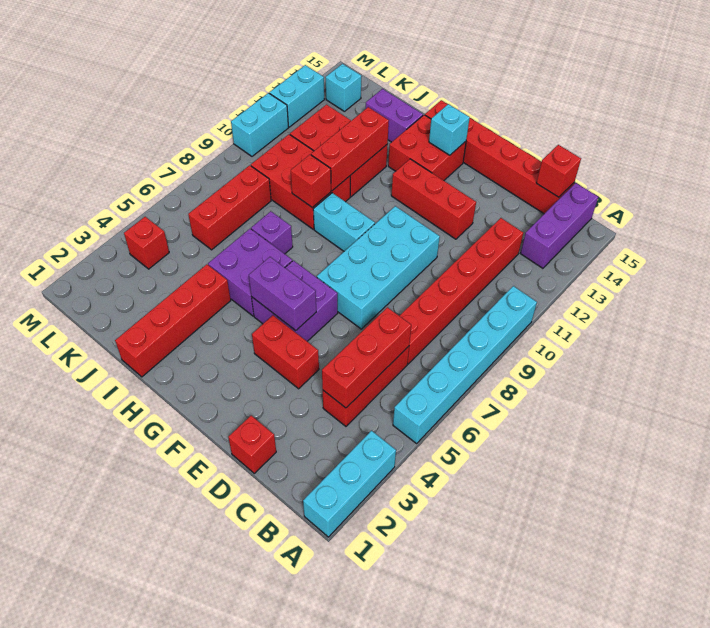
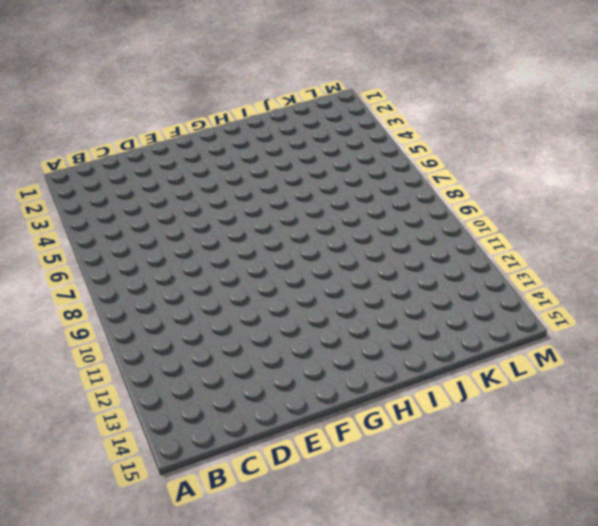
none -> cyan 1x3 brick [303,431,396,537]
none -> cyan 1x6 brick [393,286,537,444]
none -> purple 1x3 brick [521,183,598,268]
none -> red 1x3 brick [323,346,409,426]

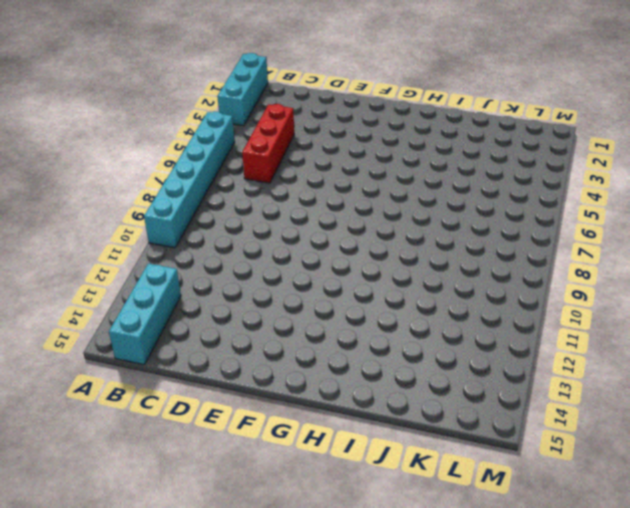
cyan 1x3 brick [109,263,181,365] -> purple 1x3 brick [521,183,598,268]
none -> red 1x6 brick [400,218,523,364]
none -> red 1x6 brick [425,100,574,214]
none -> red 1x1 brick [228,416,276,473]
none -> red 1x2 brick [252,315,319,389]

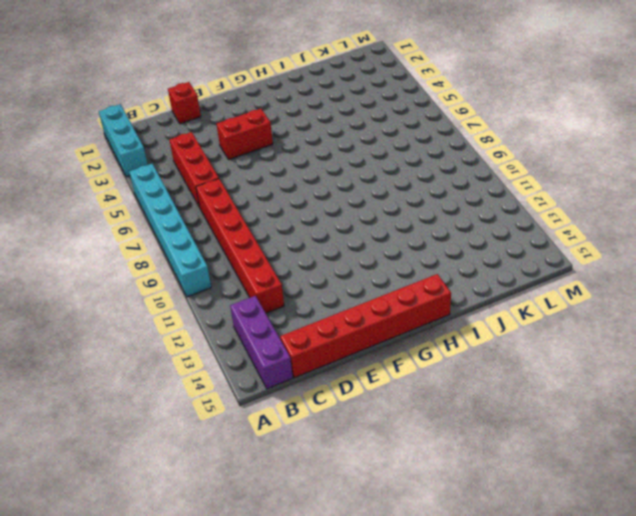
none -> cyan 2x4 brick [317,206,440,329]
none -> red 1x3 brick [391,159,476,239]
none -> purple 2x2 brick [252,261,338,341]
none -> cyan 1x2 brick [313,193,375,251]

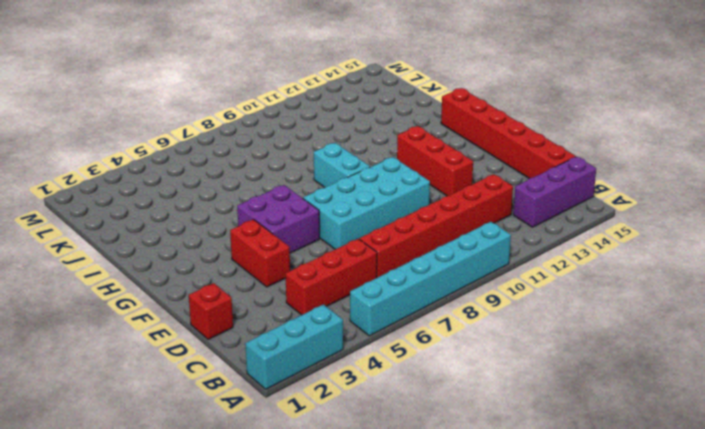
none -> red 2x2 brick [388,115,466,180]
none -> purple 2x2 brick [208,229,292,316]
none -> red 1x4 brick [115,264,231,377]
none -> purple 1x1 brick [251,211,293,254]

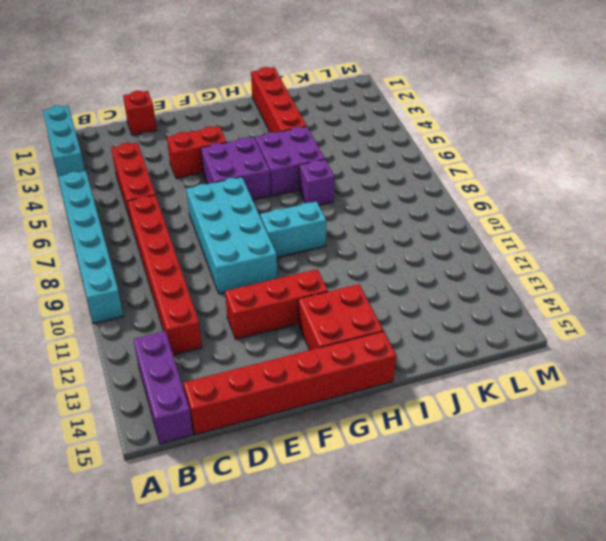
none -> red 2x3 brick [251,134,350,229]
none -> red 2x3 brick [290,105,388,197]
none -> purple 1x2 brick [366,89,423,142]
none -> red 1x3 brick [188,165,271,250]

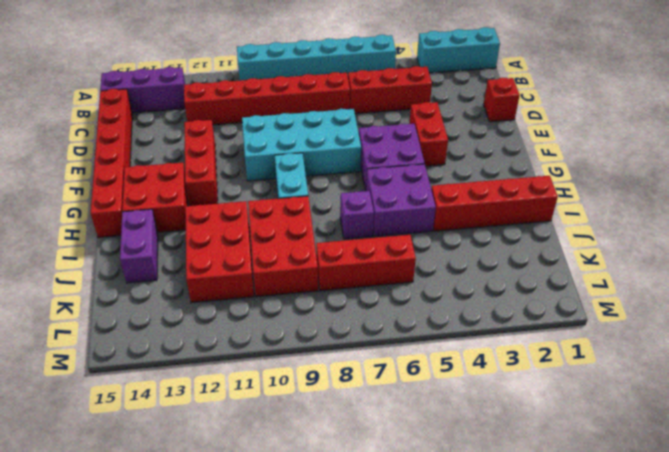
none -> red 1x1 brick [124,217,169,269]
none -> cyan 1x1 brick [326,64,361,111]
none -> cyan 1x2 brick [231,93,288,156]
none -> cyan 1x2 brick [269,65,324,127]

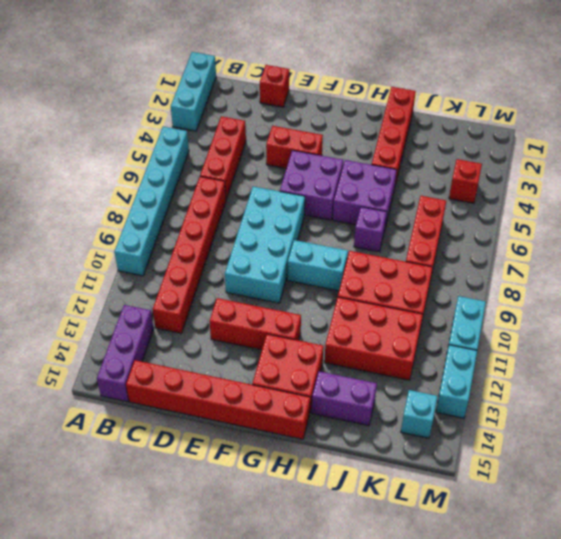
none -> red 1x3 brick [322,307,411,408]
none -> red 1x1 brick [537,145,581,197]
none -> purple 1x2 brick [249,257,316,331]
none -> cyan 1x1 brick [429,104,470,155]

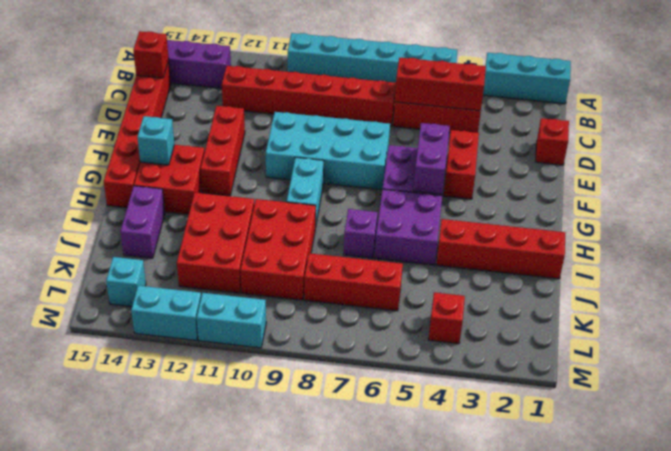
none -> red 1x1 brick [291,155,331,208]
none -> red 1x3 brick [311,107,389,191]

